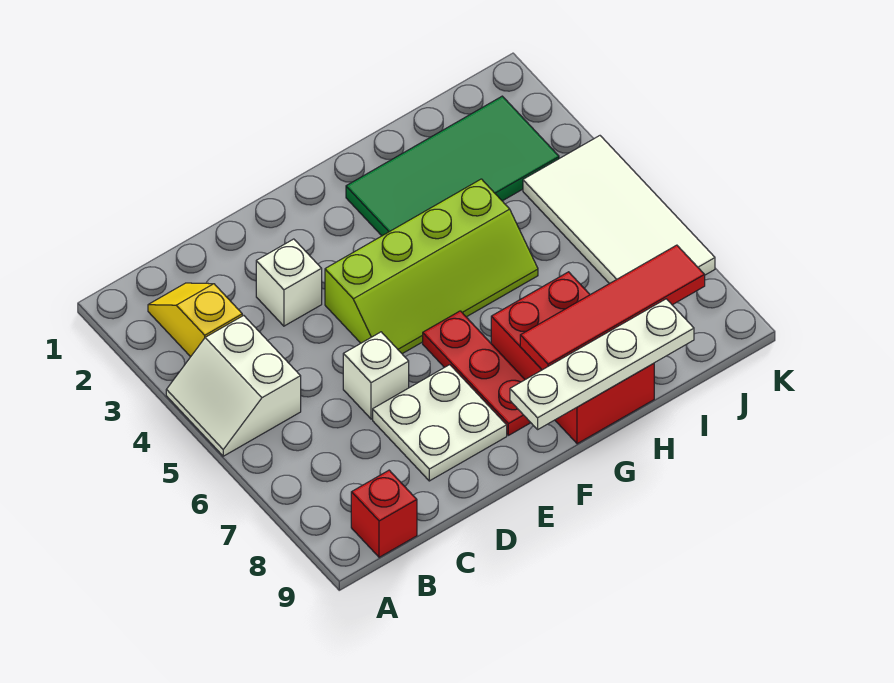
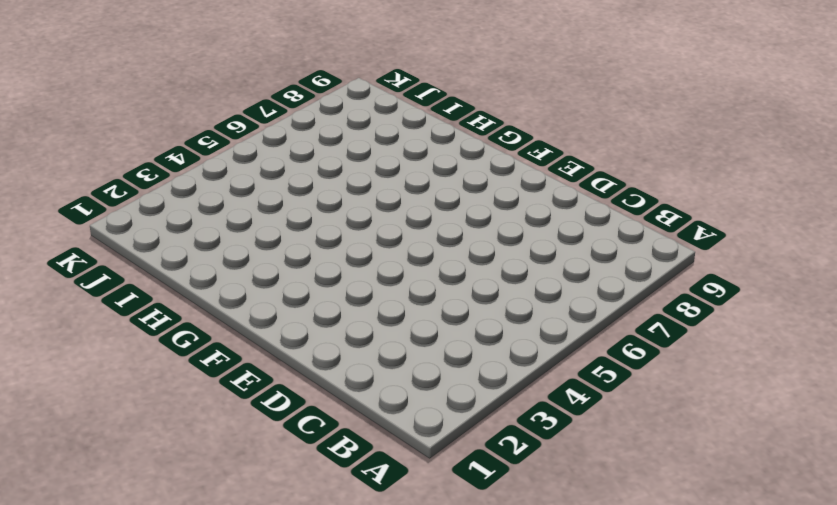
none -> white 2x2 slope [166,315,301,456]
none -> yellow 1x2 slope [148,283,242,357]
none -> red 1x1 brick [351,470,417,557]

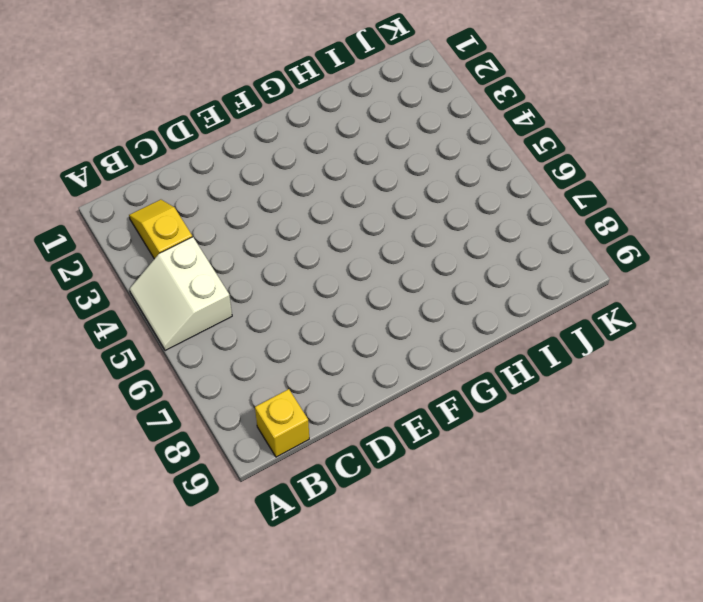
yellow 1x1 brick [255,389,309,457] -> red 1x1 brick [351,470,417,557]
none -> white 1x1 brick [256,239,322,326]
none -> white 1x1 brick [343,332,409,419]
none -> white 2x2 plate [373,365,507,481]

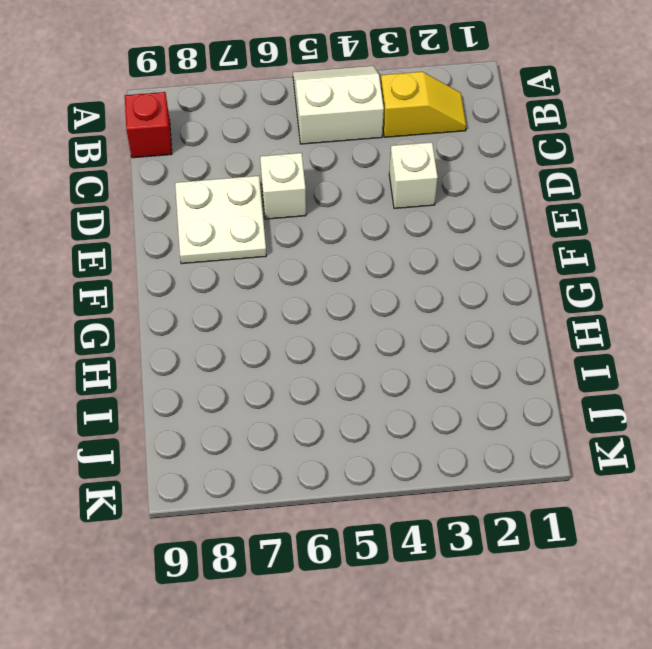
none -> lime 2x4 slope [325,179,538,354]
none -> red 1x3 plate [423,311,531,435]
none -> green 2x4 tile [346,96,559,236]

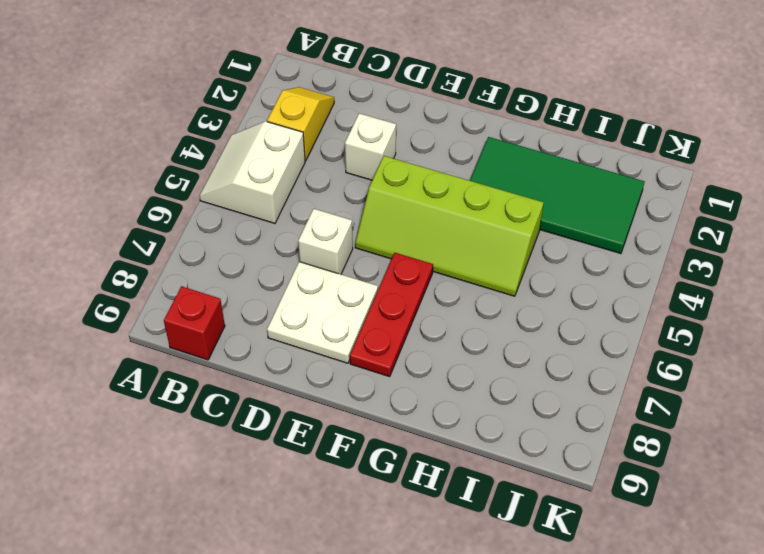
none -> red 2x3 brick [491,272,654,444]
none -> white 2x4 tile [523,136,715,284]
none -> white 1x4 plate [510,299,694,429]

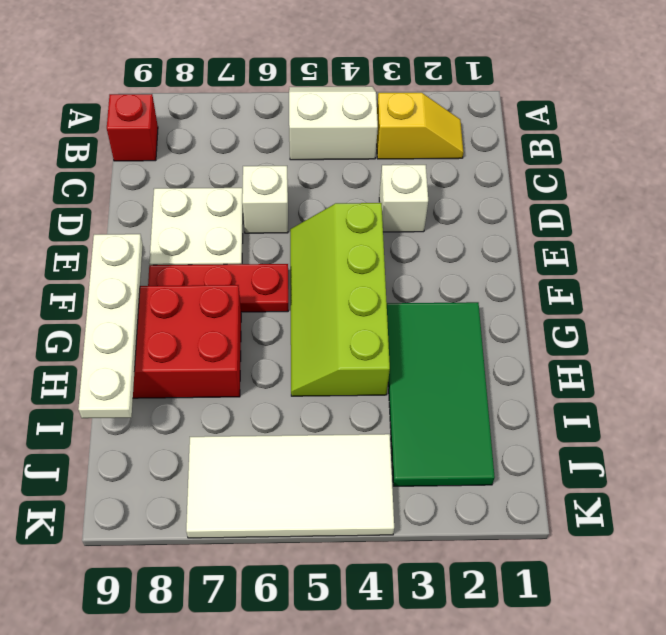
none -> red 1x4 tile [520,245,705,370]

